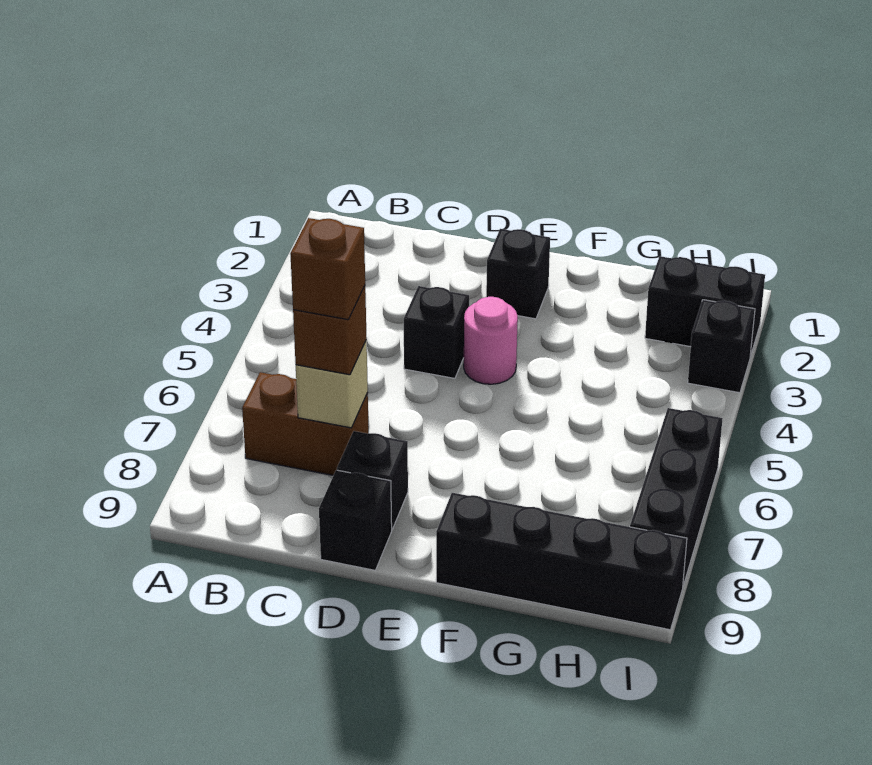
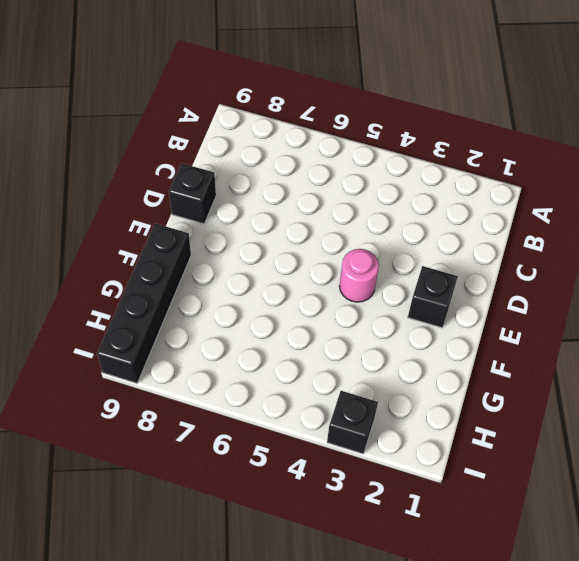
none -> brown 1x2 brick [242,372,369,475]
none -> black 1x1 brick [404,286,469,378]
none -> black 1x1 brick [337,431,408,529]

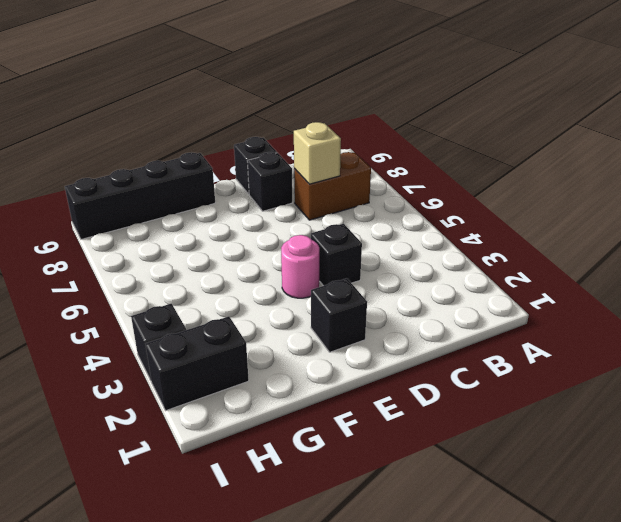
none -> black 1x3 brick [630,408,723,585]
none -> brown 1x1 brick [293,286,367,375]
none -> brown 1x1 brick [290,218,365,320]

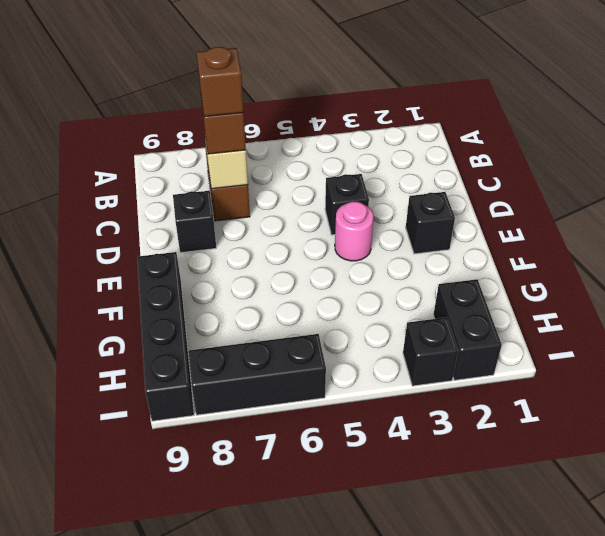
none -> black 1x1 brick [319,470,392,570]

